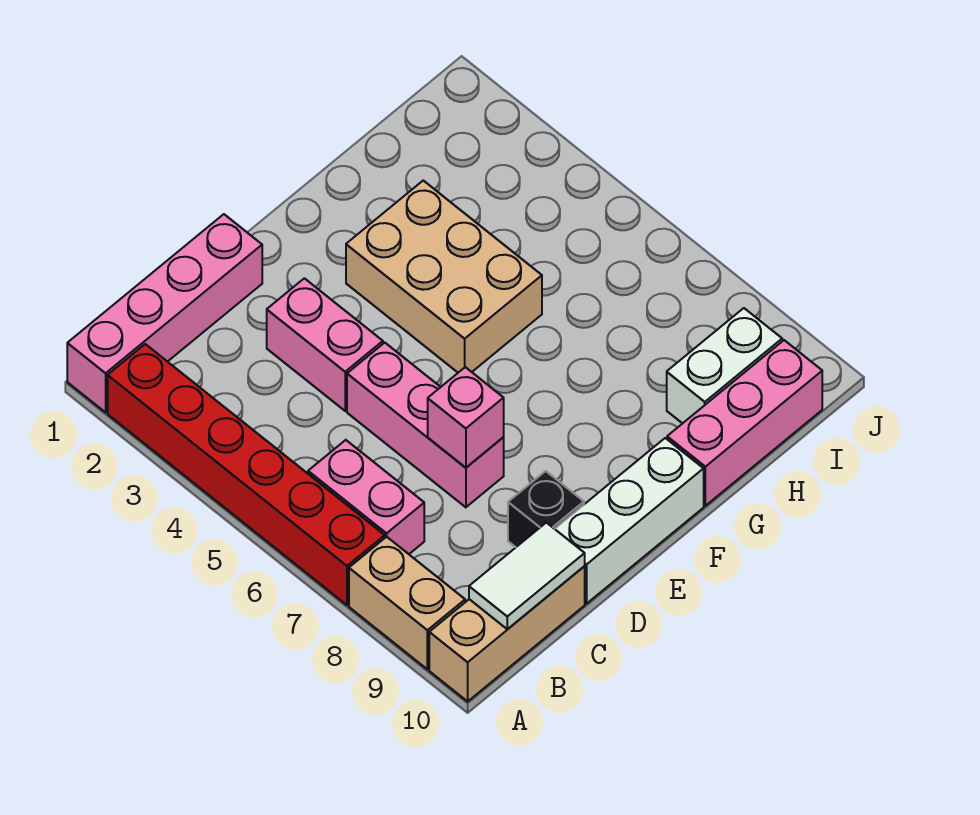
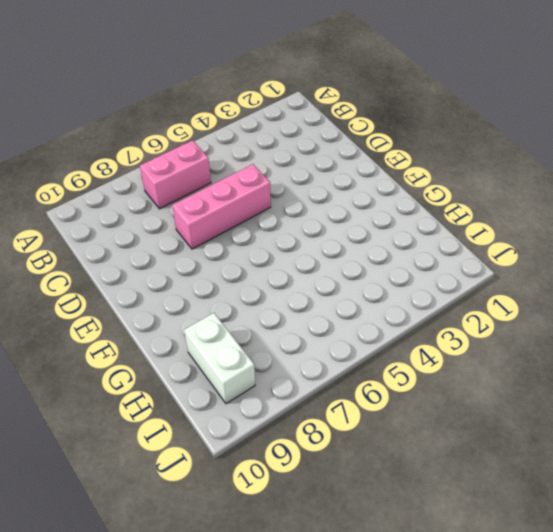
none -> pink 1x4 brick [67,214,262,412]
none -> red 1x6 brick [108,344,385,605]
none -> tan 1x2 brick [349,537,465,669]

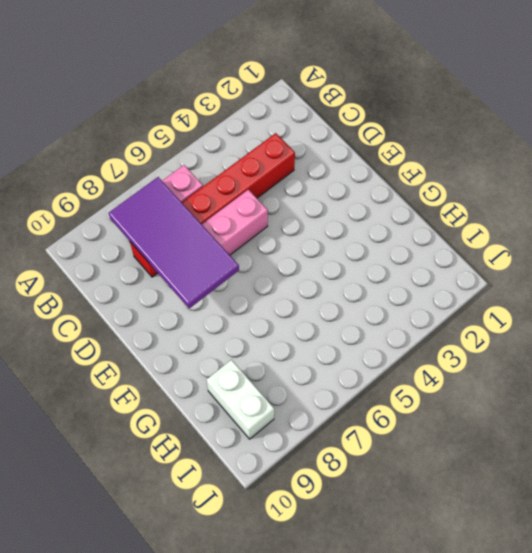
purple 2x4 tile [109,177,239,309] -> pink 1x1 brick [428,367,504,468]
red 1x6 brick [130,133,295,277] -> red 1x6 brick moved to [108,344,385,605]
none -> pink 1x4 brick [67,214,262,412]
none -> tan 1x2 brick [349,537,465,669]
none -> tan 1x3 brick [429,566,585,701]

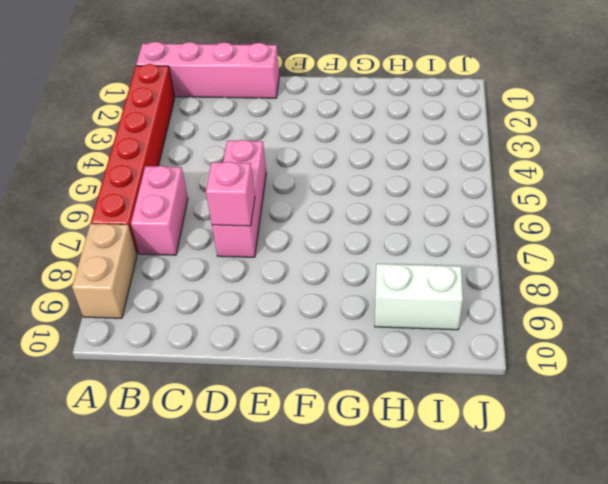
none -> tan 1x3 brick [429,566,585,701]
none -> pink 1x2 brick [267,278,383,411]
none -> black 1x1 brick [508,471,584,547]

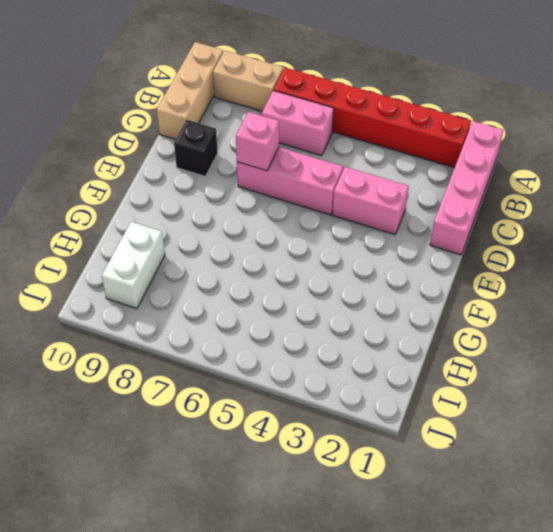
none -> white 1x3 brick [555,438,704,604]
none -> tan 2x3 brick [346,181,542,373]
none -> pink 1x3 brick [667,340,822,506]

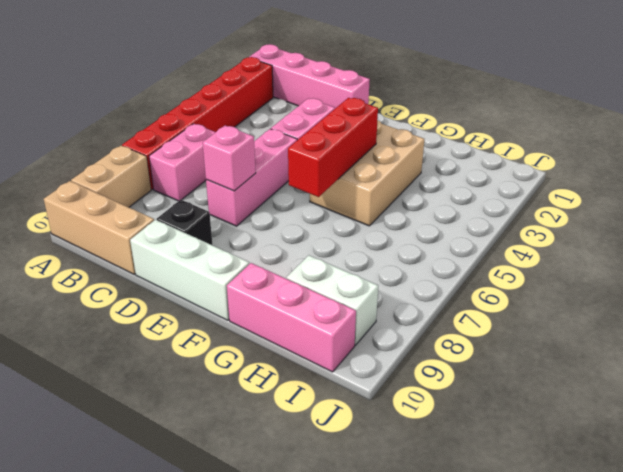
red 1x3 brick [288,98,378,197] -> none
none -> white 1x2 tile [469,523,585,629]

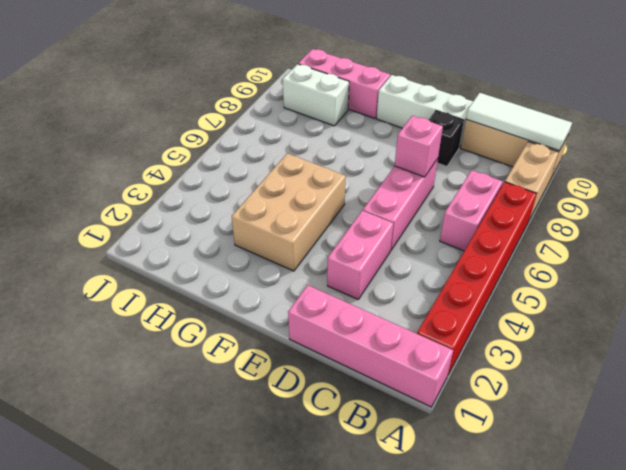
white 1x3 tile [466,93,572,151] -> white 1x2 tile [469,523,585,629]

